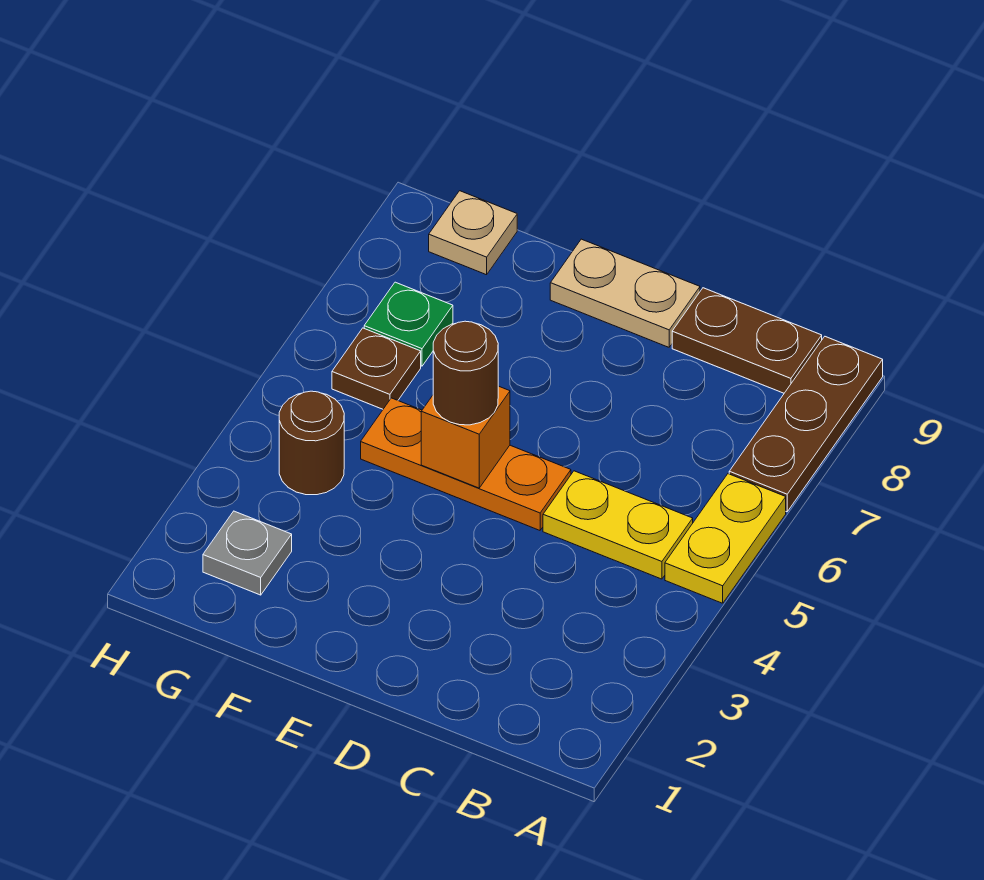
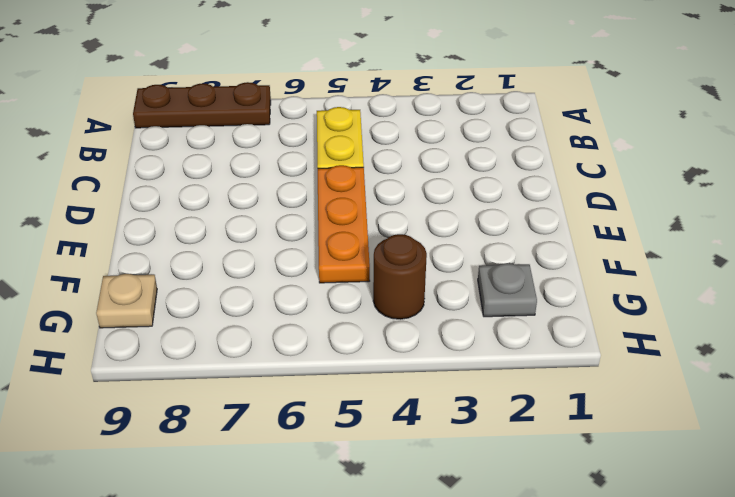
none -> yellow 1x2 plate [665,474,786,603]
none -> brown 1x2 plate [672,288,822,393]
none -> tan 1x2 plate [550,239,700,347]

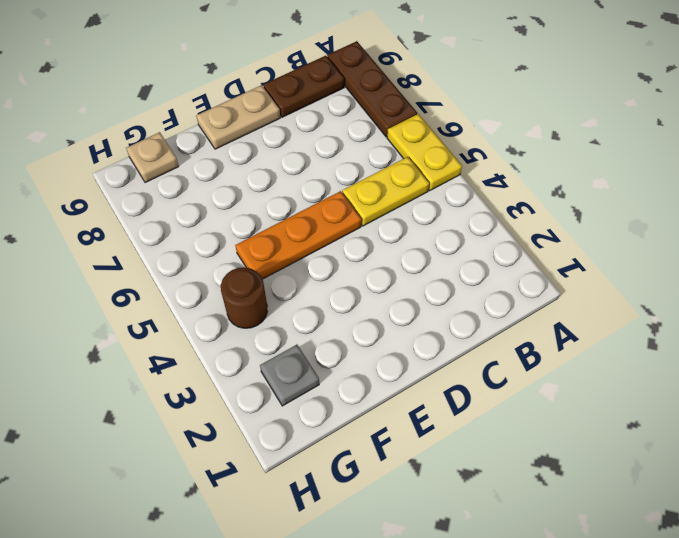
none -> brown 1x1 plate [332,328,421,409]
none -> green 1x1 plate [364,282,453,366]
none -> orange 1x1 brick [421,386,510,488]

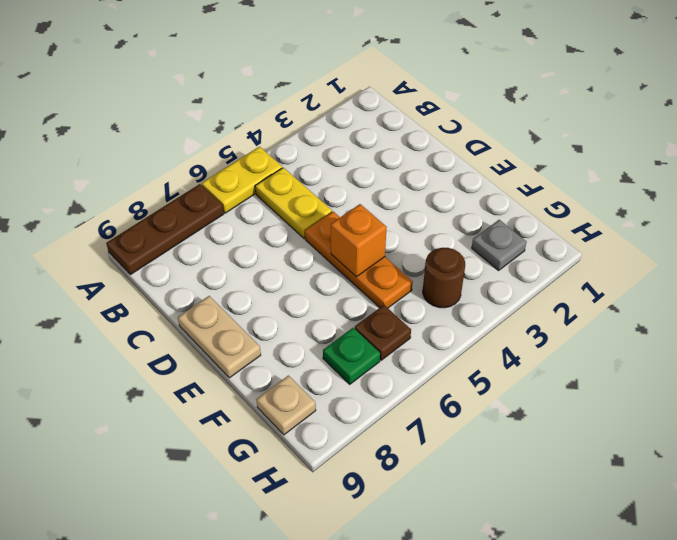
none -> brown 1x2 plate [672,288,822,393]
none -> brown 1x1 round brick [433,321,498,425]

